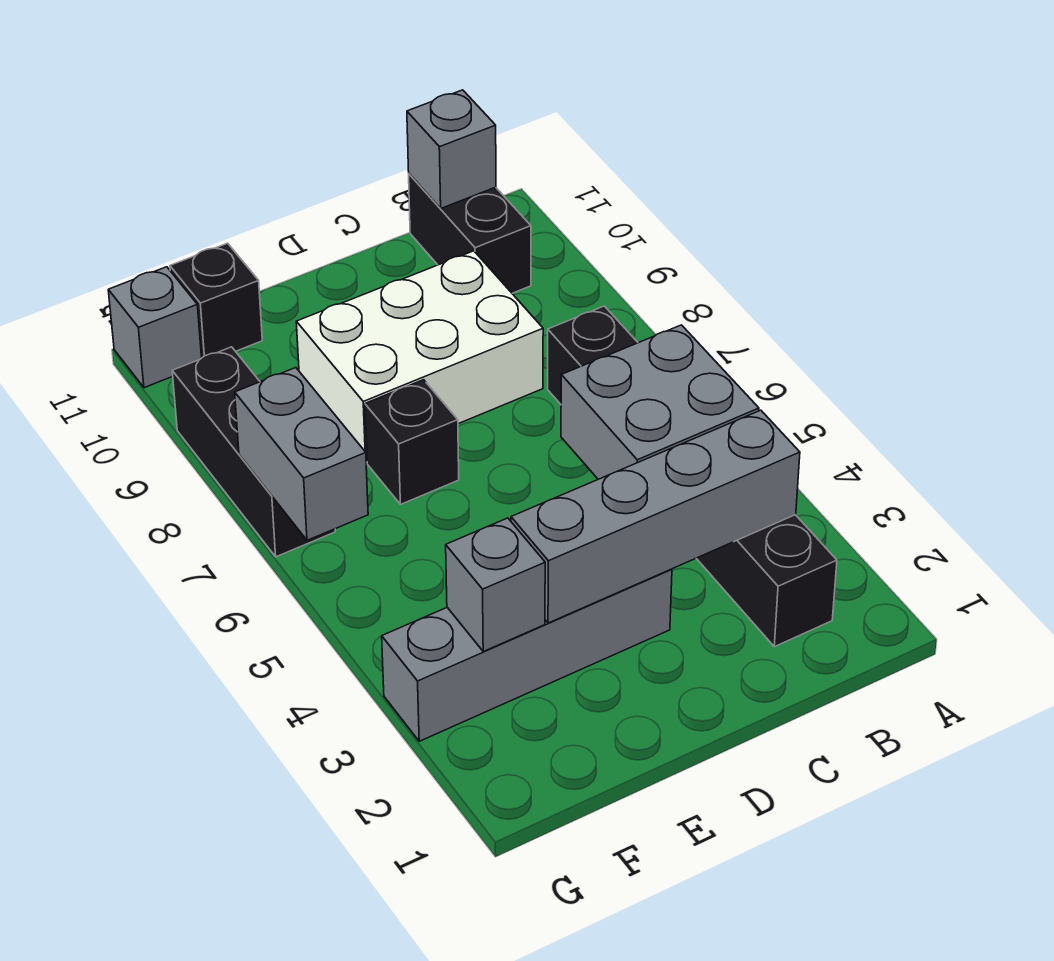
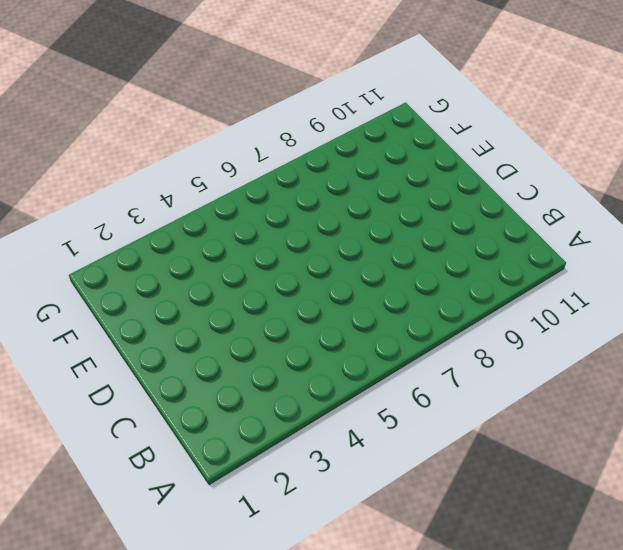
none -> black 1x6 brick [548,306,837,647]
none -> black 1x2 brick [409,174,531,293]
none -> white 2x3 brick [296,251,543,462]

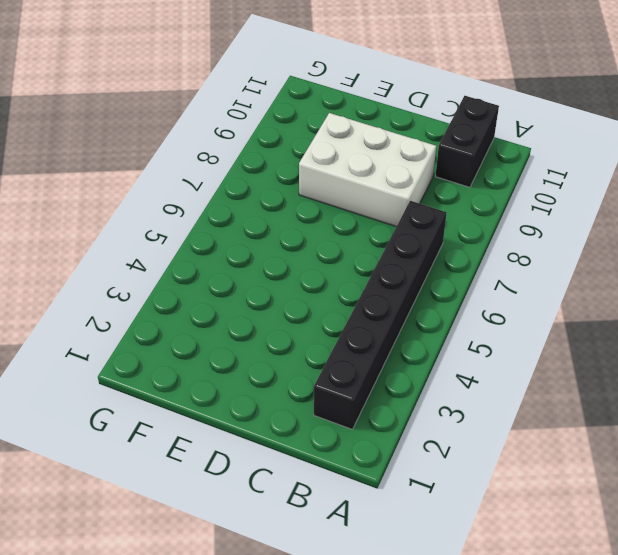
none -> grey 1x4 brick [382,569,672,741]
none -> black 1x1 brick [365,380,459,505]
none -> black 1x1 brick [170,243,262,357]

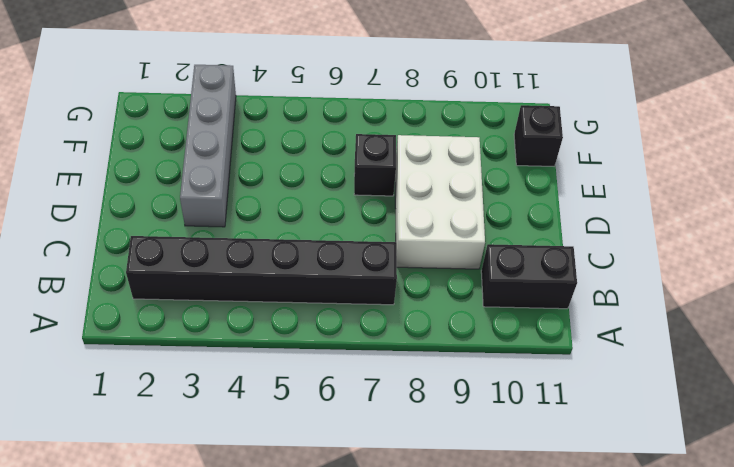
none -> black 1x3 brick [172,347,335,557]
none -> grey 1x1 brick [108,267,202,388]
none -> grey 1x4 brick [511,410,800,623]

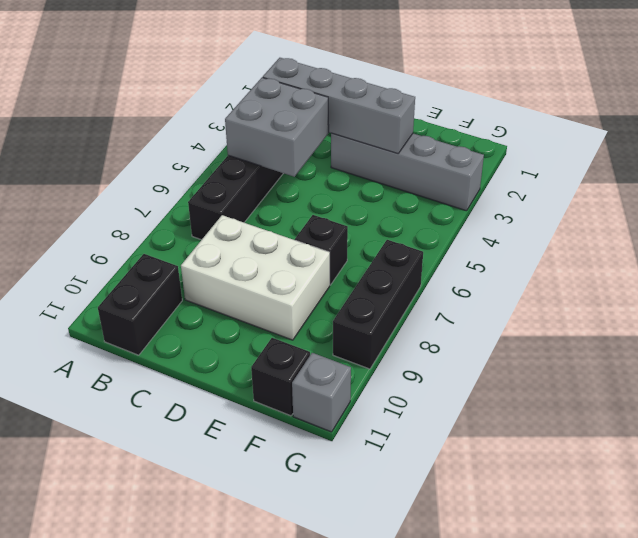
none -> grey 1x1 brick [407,90,496,209]
none -> grey 1x1 brick [446,518,545,651]
none -> grey 1x2 brick [235,368,368,540]

